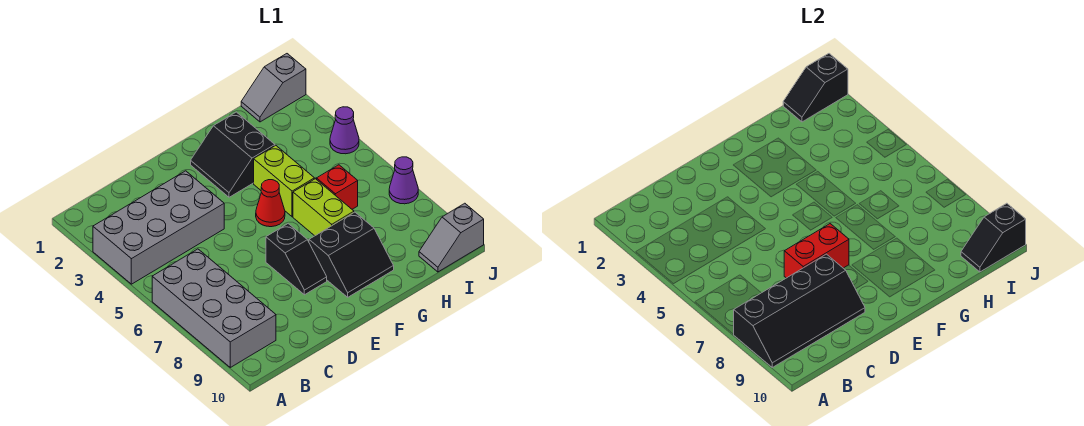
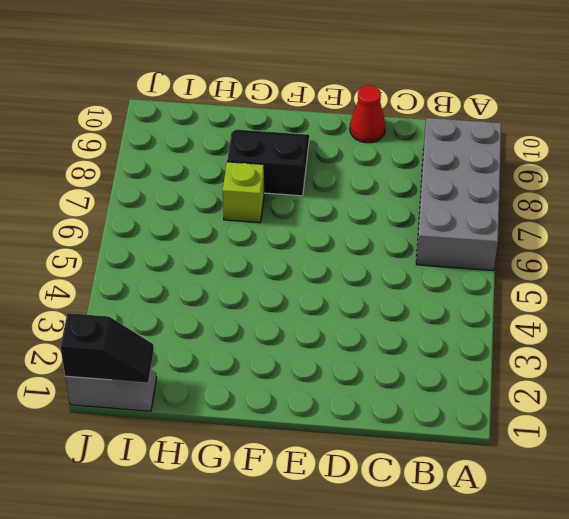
red 1x1 cone [350,85,386,143] -> red 1x1 cone moved to [256,180,285,227]
lime 1x1 brick [223,162,264,223] -> lime 1x2 brick [293,179,354,236]
none -> grey 2x4 brick [93,171,224,284]
none -> black 1x2 slope [266,224,327,295]
none -> black 2x2 slope [191,112,275,197]

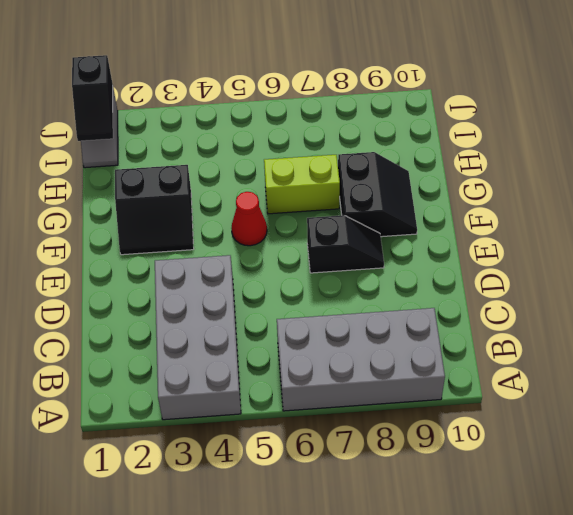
none -> lime 1x2 brick [254,146,314,217]
none -> red 1x1 brick [317,165,358,209]
none -> grey 1x2 slope [419,203,484,272]

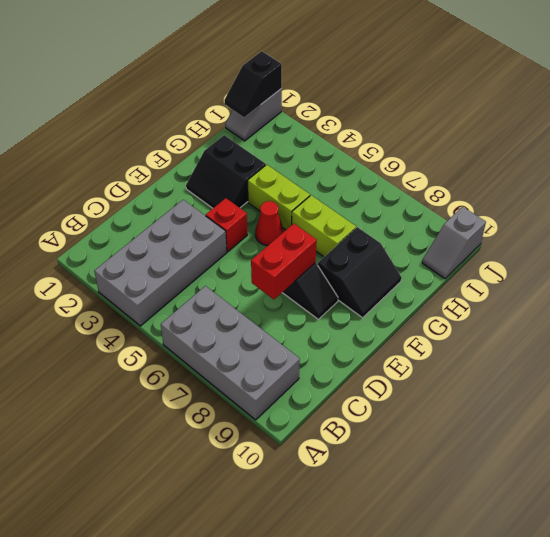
red 1x1 brick [206,198,247,252] -> red 1x1 brick moved to [317,165,358,209]
none -> purple 1x1 cone [330,107,359,154]
none -> purple 1x1 cone [389,157,418,204]
none -> black 2x4 slope [733,254,865,367]

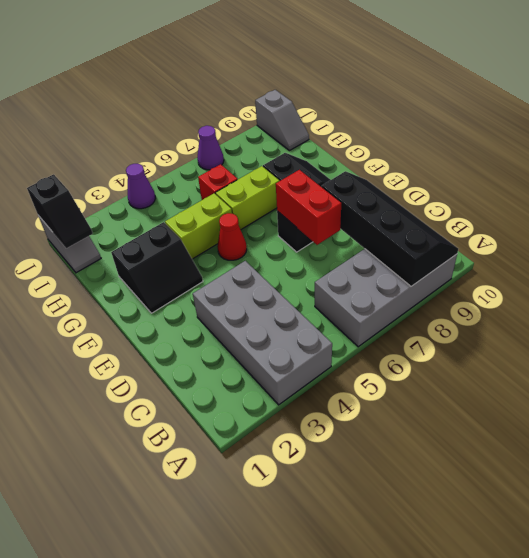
none -> black 1x2 slope [961,203,1026,272]

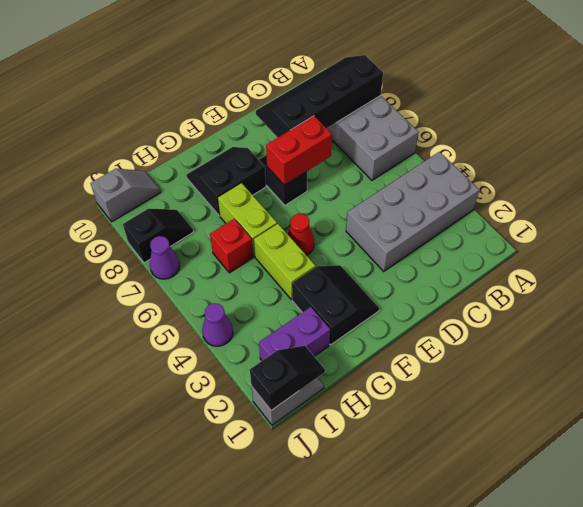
purple 1x2 brick [259,307,330,361] -> none
black 1x2 slope [123,208,193,263] -> black 1x2 slope moved to [961,203,1026,272]

